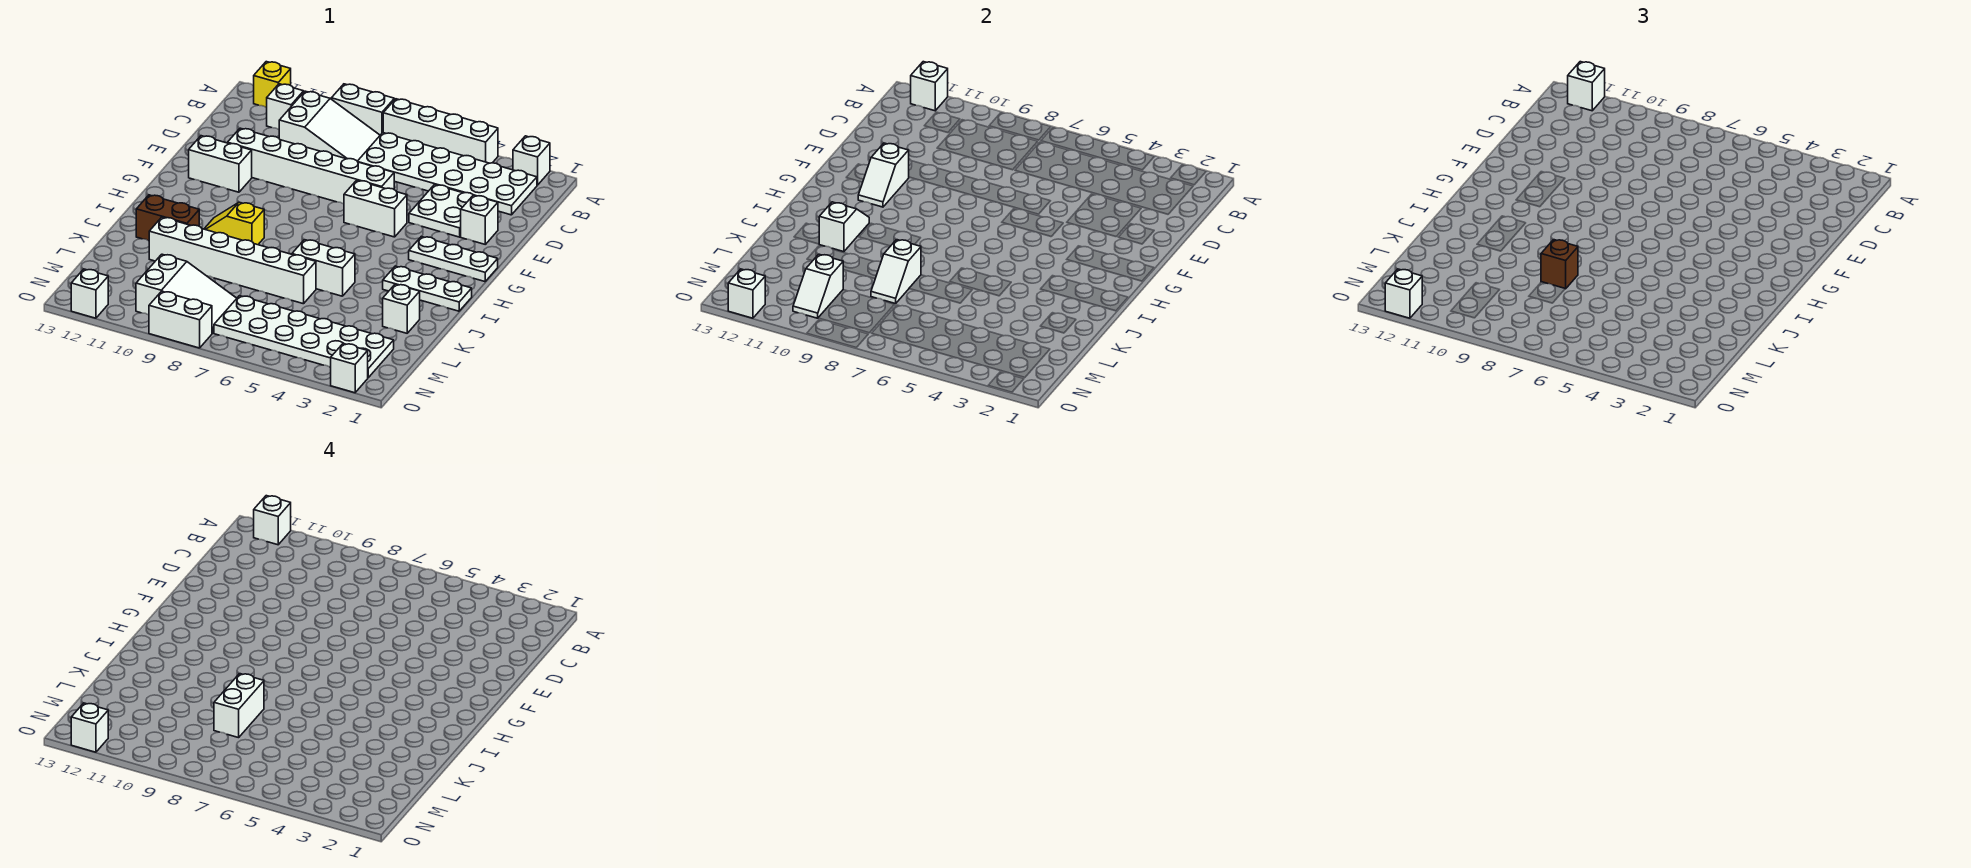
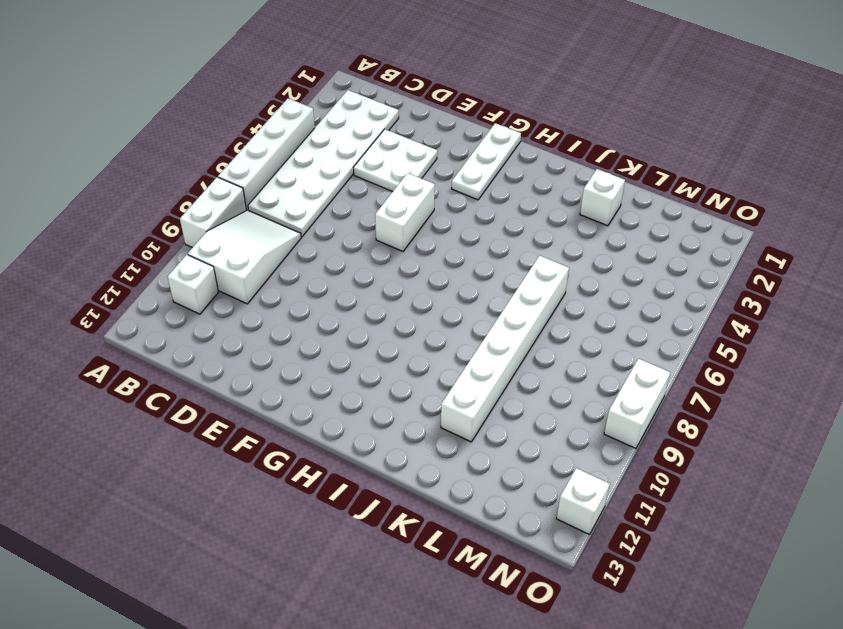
none -> white 1x1 brick [513,136,550,185]
none -> yellow 1x1 brick [254,62,291,108]
none -> white 1x1 brick [461,195,498,244]
none -> white 1x6 brick [227,128,394,204]

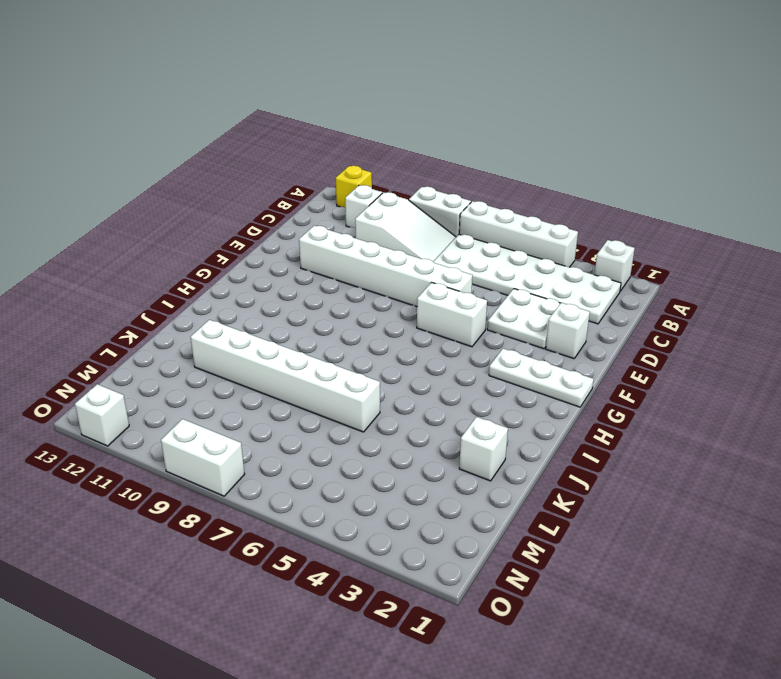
none -> white 1x2 brick [189,136,252,192]
none -> white 1x3 plate [383,266,472,311]
none -> yellow 1x2 slope [204,202,264,245]
none -> white 1x2 brick [292,240,355,296]

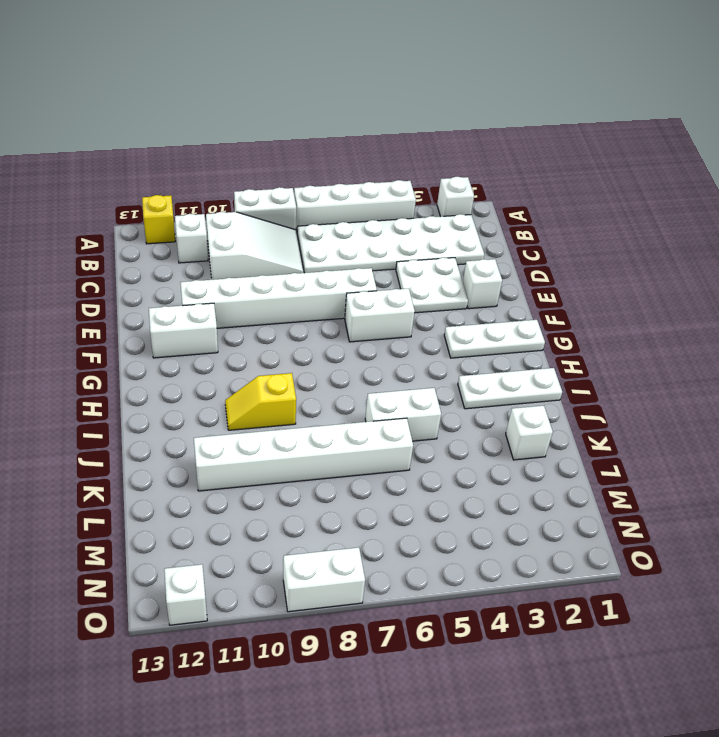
none -> brown 1x2 brick [136,195,199,241]
none -> white 2x6 plate [214,296,394,378]
none -> white 2x3 slope [136,254,237,333]
none -> white 1x1 brick [330,343,368,393]

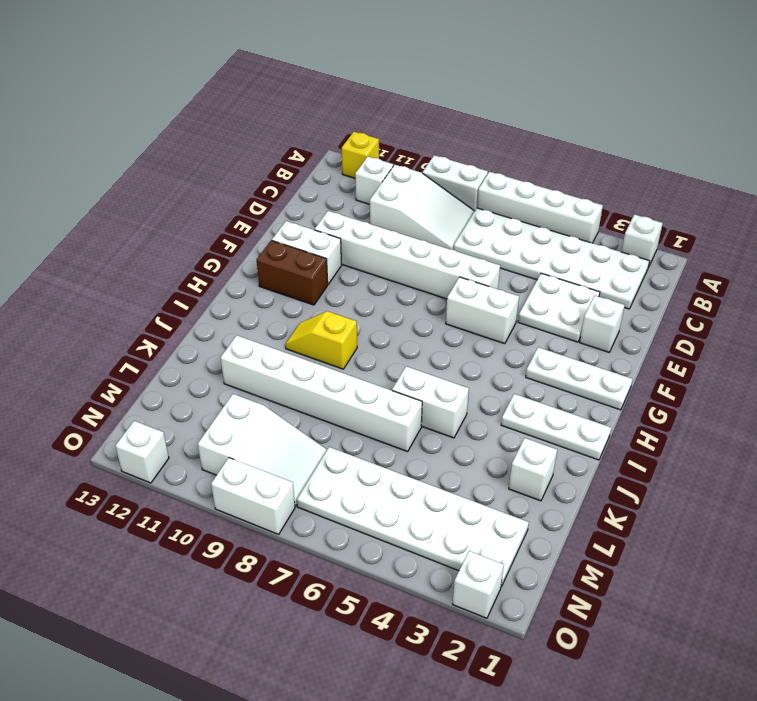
brown 1x2 brick [257,240,328,305] -> brown 1x2 brick moved to [136,195,199,241]
none -> white 1x1 brick [911,62,948,111]
none -> white 1x2 slope [858,143,909,207]
none -> white 1x2 slope [819,202,869,252]
none -> white 1x2 slope [871,240,921,304]

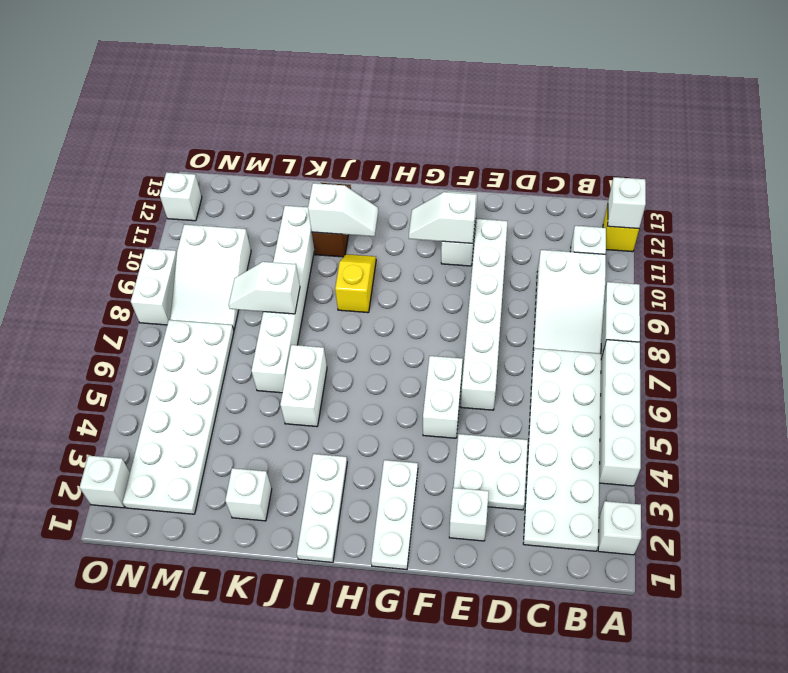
none -> white 1x2 slope [793,254,843,318]
none -> white 1x1 brick [728,269,765,318]
none -> white 1x1 brick [1568,62,1605,111]
none -> brown 1x1 brick [1541,240,1578,289]

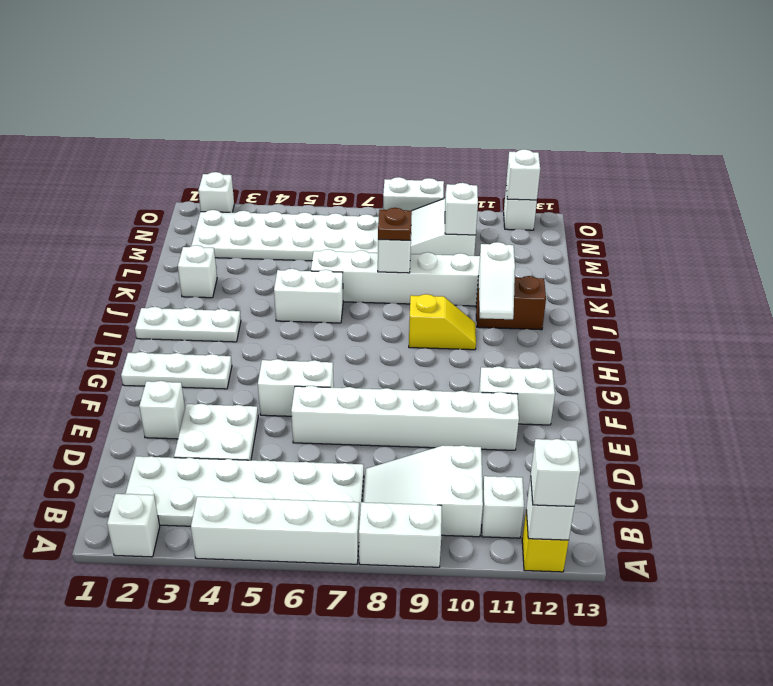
brown 1x1 plate [378,208,412,240] -> brown 1x1 brick [1541,240,1578,289]
none -> white 1x2 slope [858,143,909,207]
none -> white 1x1 brick [1385,269,1422,318]
none -> white 1x1 brick [254,496,291,545]
none -> white 1x2 brick [214,674,264,738]

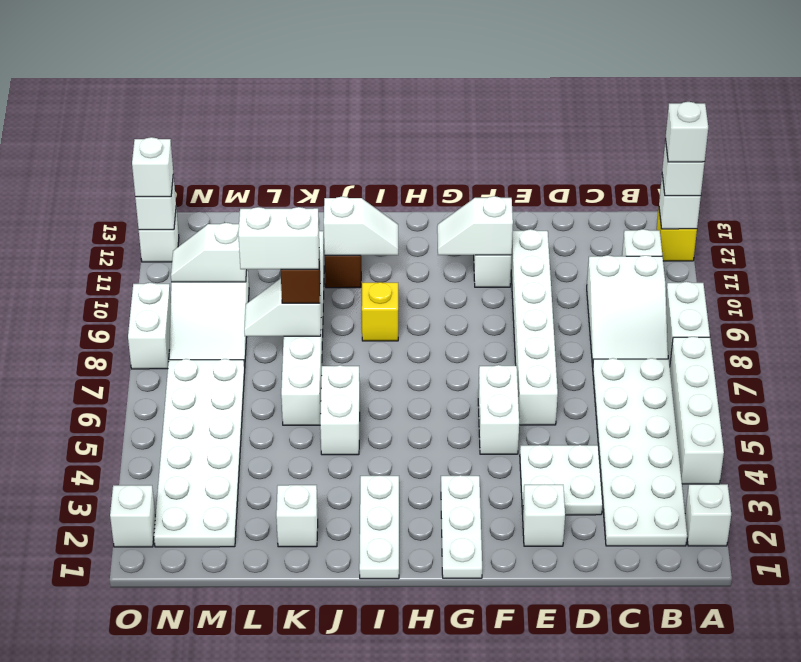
none -> white 1x1 brick [71,703,108,752]

